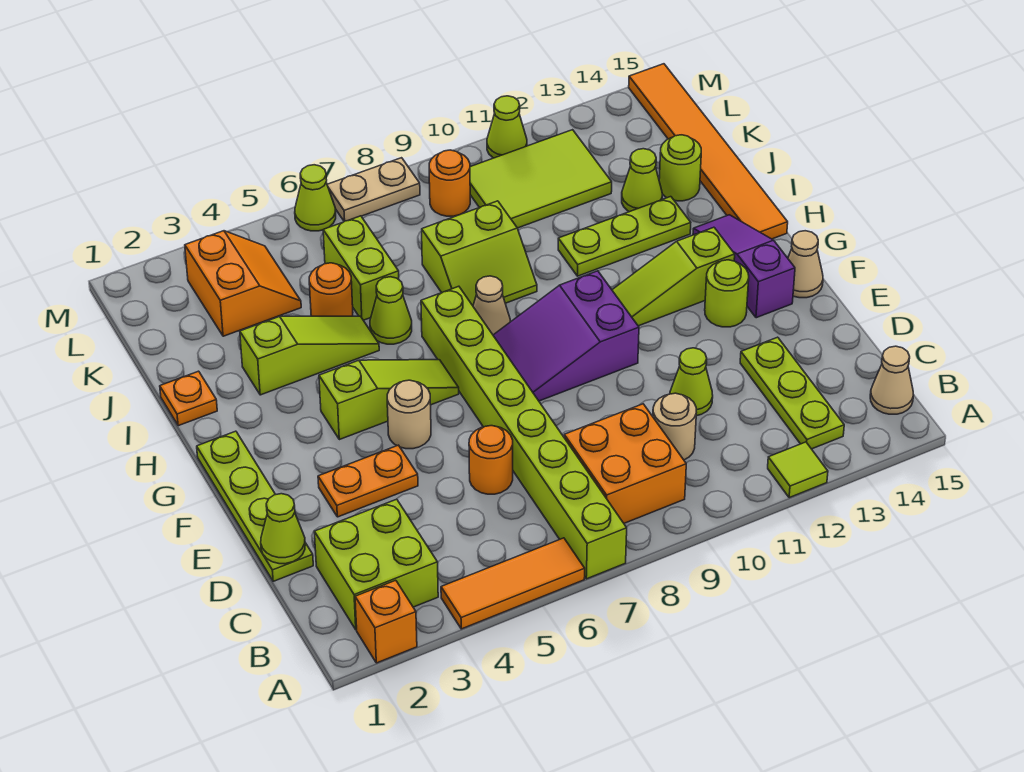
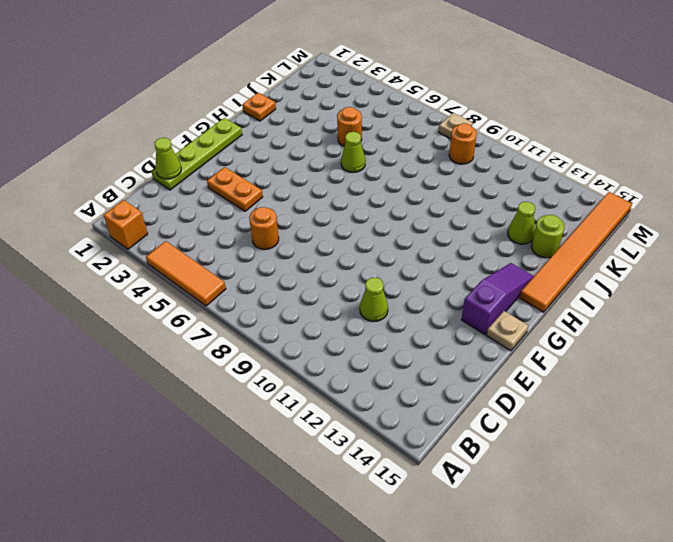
tan 1x1 plate [487,311,528,351] -> tan 1x1 cone [788,231,823,298]
tan 1x1 plate [439,113,473,139] -> tan 1x2 plate [327,158,420,221]
none -> lime 1x8 brick [421,286,627,579]
none -> lime 1x1 tile [768,442,828,498]
none -> lime 2x2 brick [314,499,438,630]
none -> orange 2x2 brick [564,404,686,523]

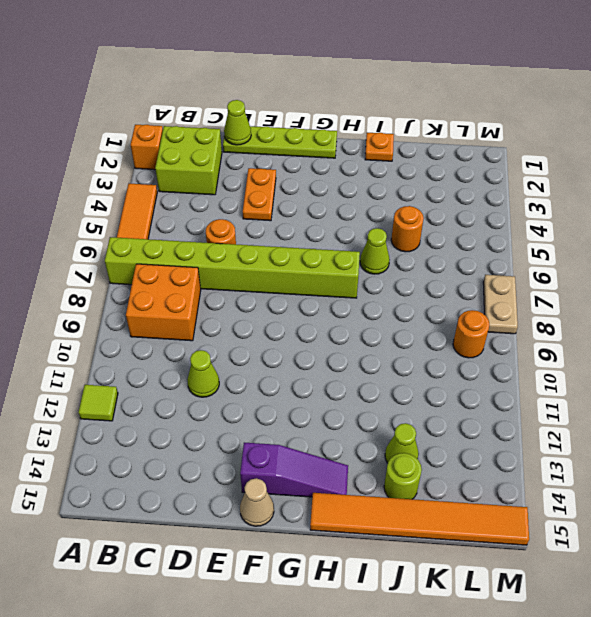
none -> lime 1x3 plate [740,337,844,449]
none -> tan 1x1 cone [870,346,913,414]
none -> tan 1x1 round brick [653,393,696,460]
none -> tan 1x1 round brick [387,380,431,449]

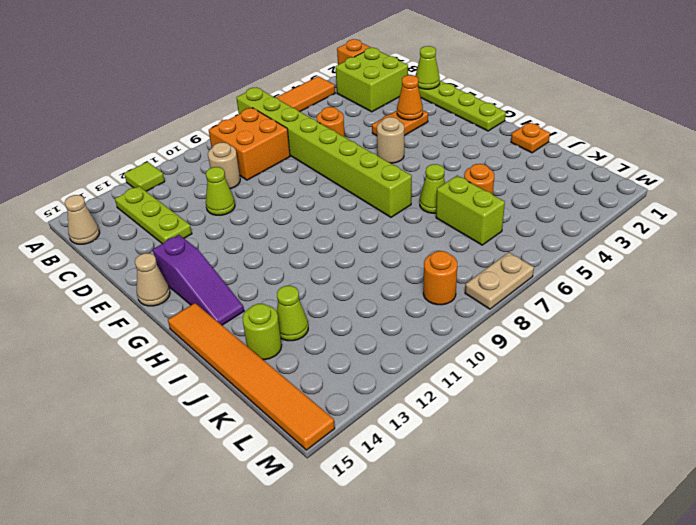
orange 1x1 cone [397,75,423,120] -> none
none -> purple 2x3 slope [493,271,639,401]
none -> lime 1x1 round brick [705,260,749,327]
none -> lime 1x3 slope [319,360,459,440]
none -> lime 1x3 slope [612,227,735,326]

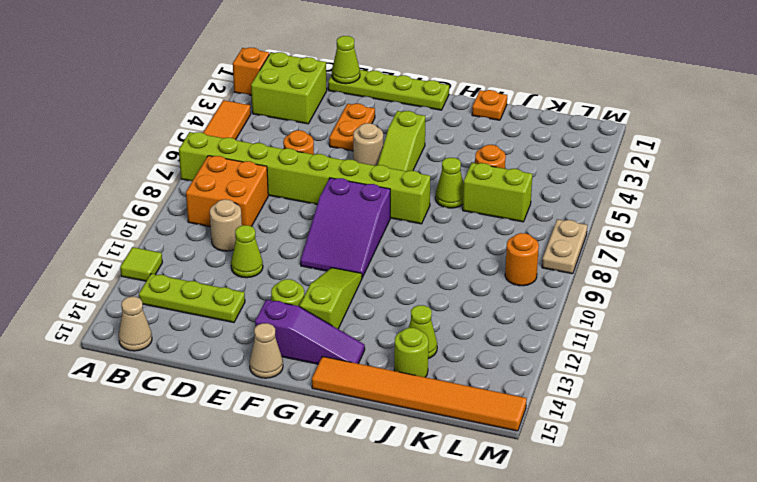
purple 2x3 slope [300,178,390,278] -> purple 2x3 slope turned to [493,271,639,401]
none -> tan 1x1 cone [473,276,510,335]
none -> lime 1x3 slope [240,316,379,395]
none -> lime 2x2 slope [422,201,537,306]
none -> lime 1x3 plate [558,197,691,276]

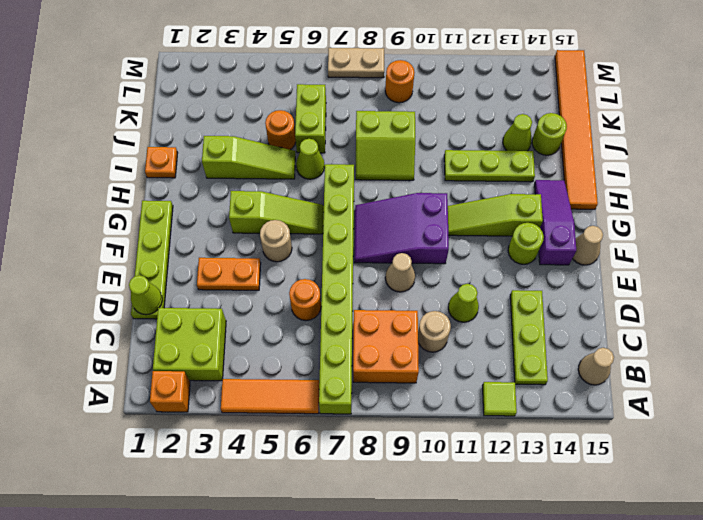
tan 1x1 cone [385,253,415,292] -> tan 1x1 cone moved to [473,276,510,335]
none -> orange 2x2 slope [185,231,301,336]
none -> lime 2x3 tile [470,130,612,228]
none -> lime 1x1 cone [295,165,336,231]
none -> lime 1x1 cone [487,96,527,158]

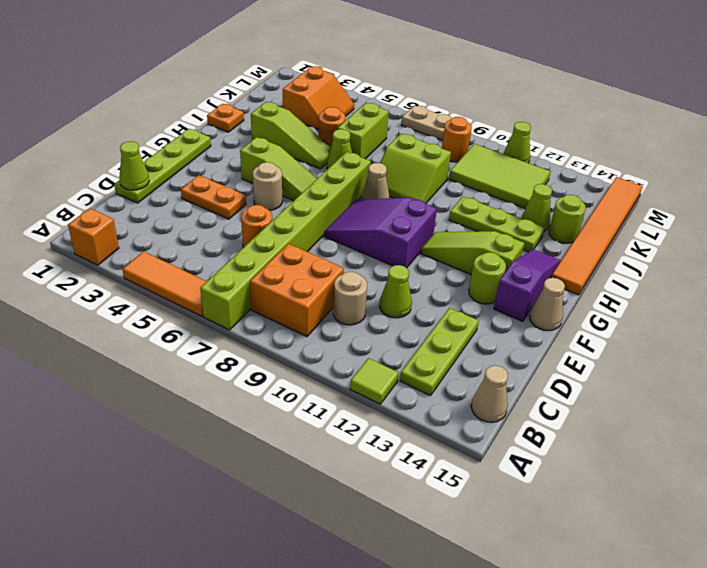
none -> lime 2x2 brick [314,499,438,630]
none -> lime 1x1 cone [295,165,336,231]

